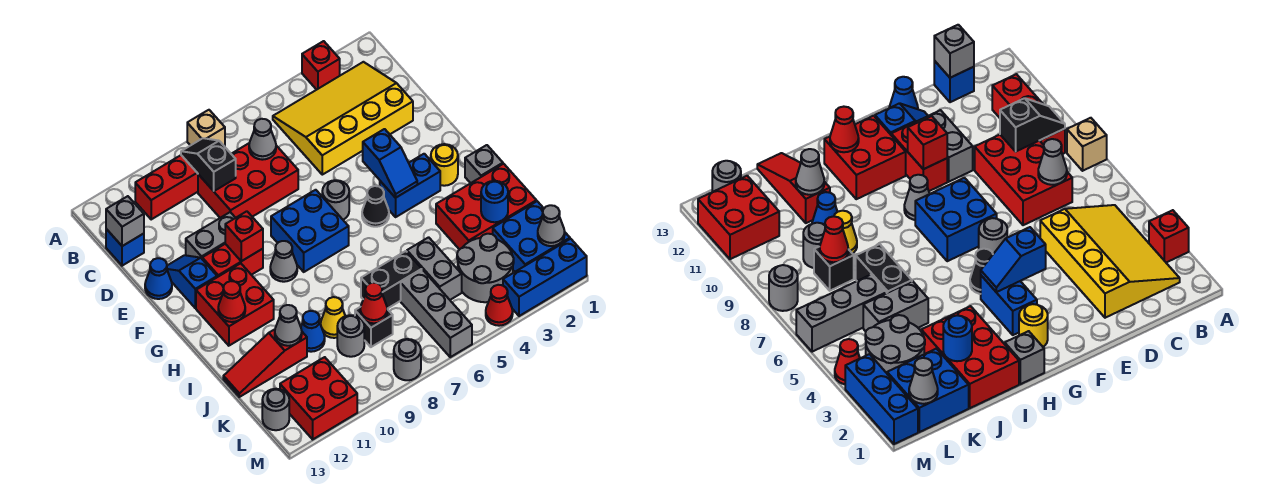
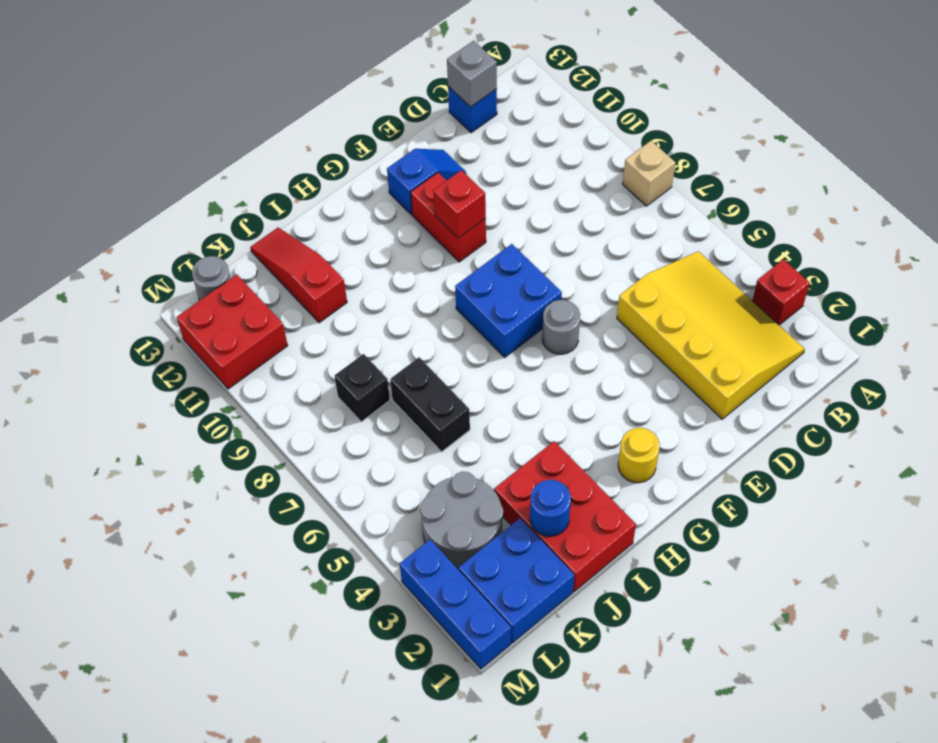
none -> red 1x3 brick [135,155,198,219]
none -> red 2x3 brick [198,143,298,218]
none -> grey 1x2 brick [186,212,235,258]
none -> blue 1x1 cone [145,258,172,299]

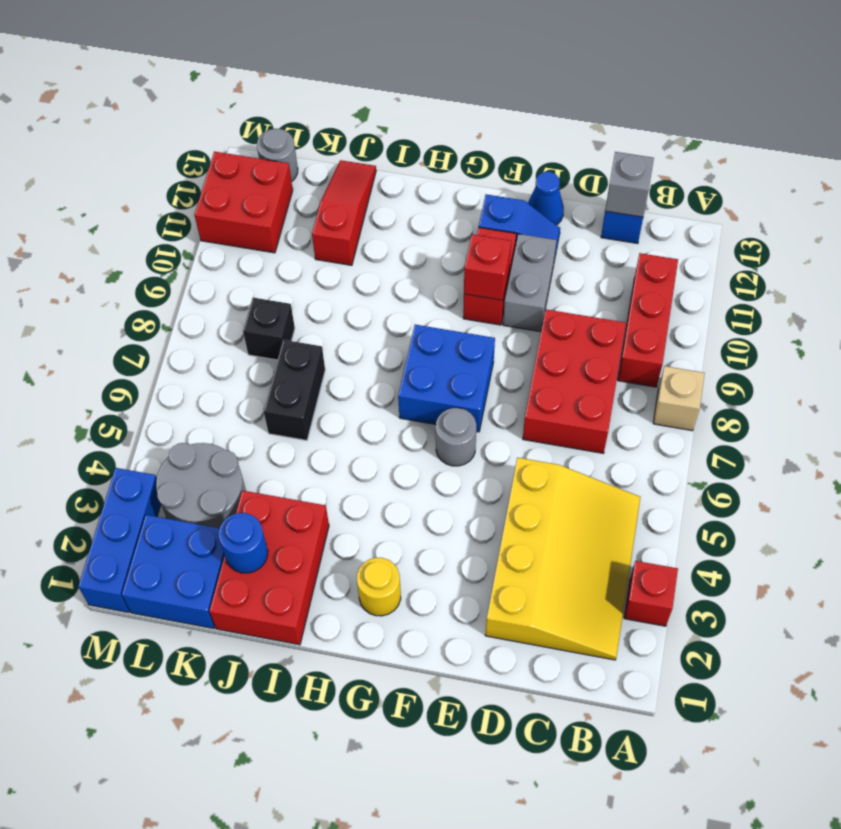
none -> blue 1x2 brick [380,154,440,217]
none -> black 1x1 cone [362,186,389,227]
none -> grey 1x1 cone [270,241,297,282]
none -> red 2x2 brick [196,263,274,346]

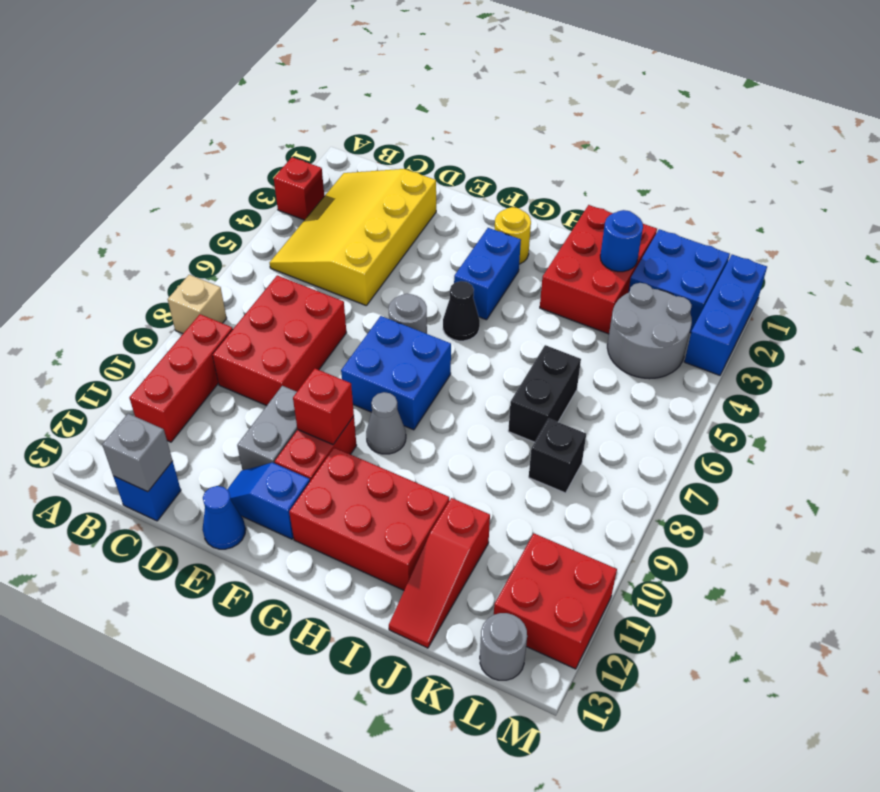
red 2x3 brick [289,448,449,590] -> red 2x2 brick [196,263,274,346]
none -> grey 1x1 brick [465,145,503,183]
none -> grey 1x2 brick [407,237,462,300]
none -> yellow 1x1 cone [321,297,345,338]
none -> blue 1x1 cone [301,311,325,352]

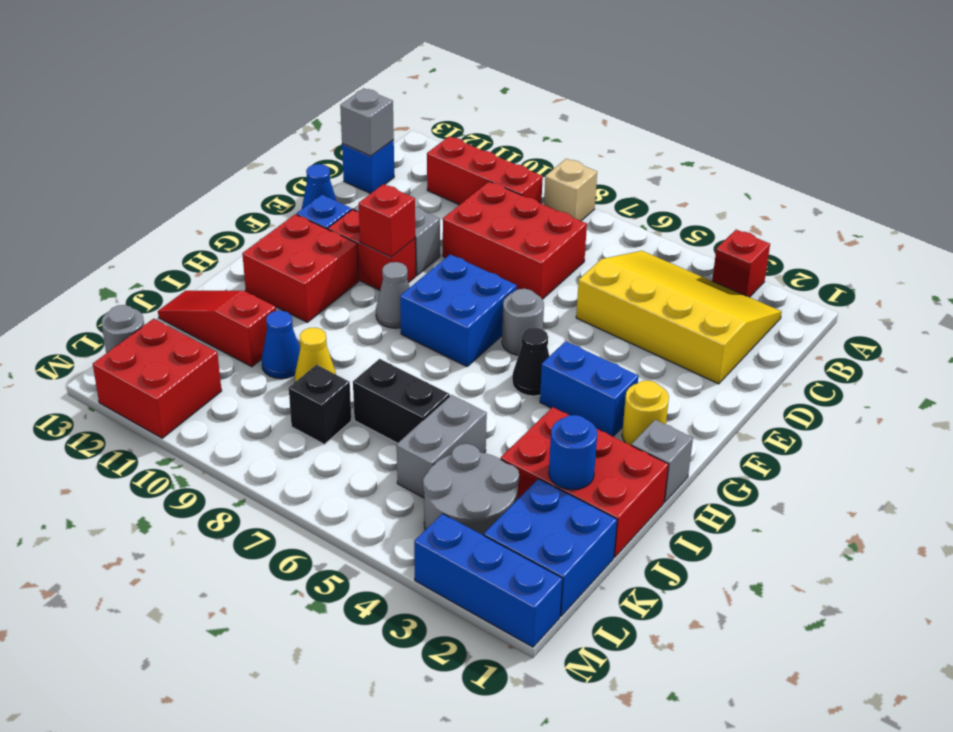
none -> grey 1x3 brick [401,270,472,357]
none -> grey 1x1 round brick [337,315,364,357]
none -> red 1x1 cone [486,285,513,326]
none -> grey 1x1 round brick [394,339,421,380]

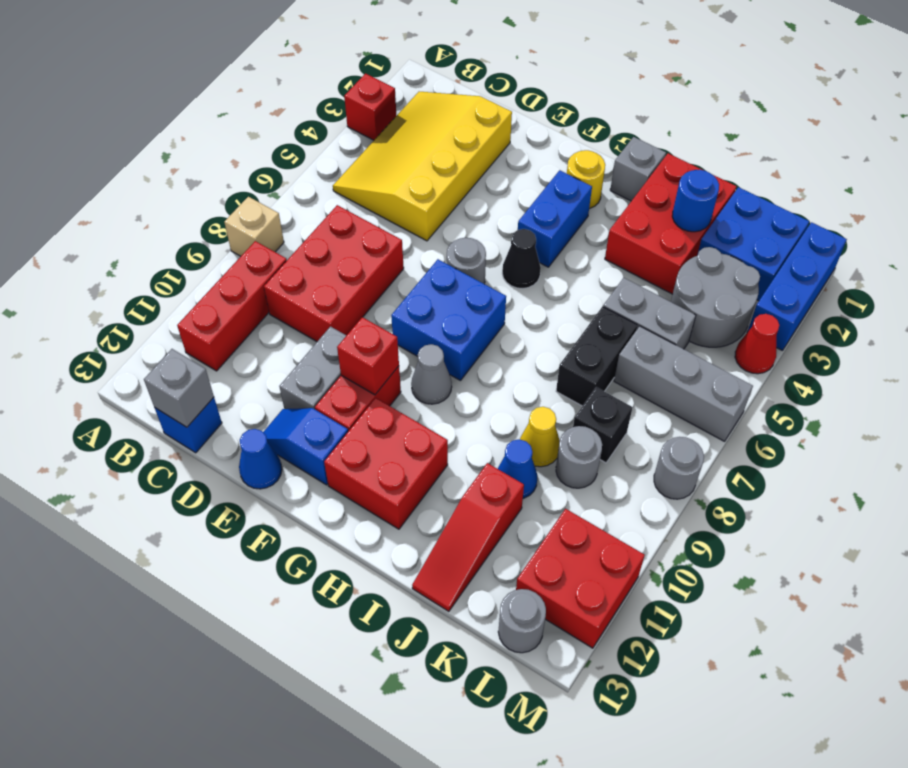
none -> black 1x2 slope [181,138,236,191]
none -> grey 1x1 cone [249,119,276,160]
none -> blue 1x2 slope [363,129,417,198]
none -> red 1x1 cone [218,281,245,322]

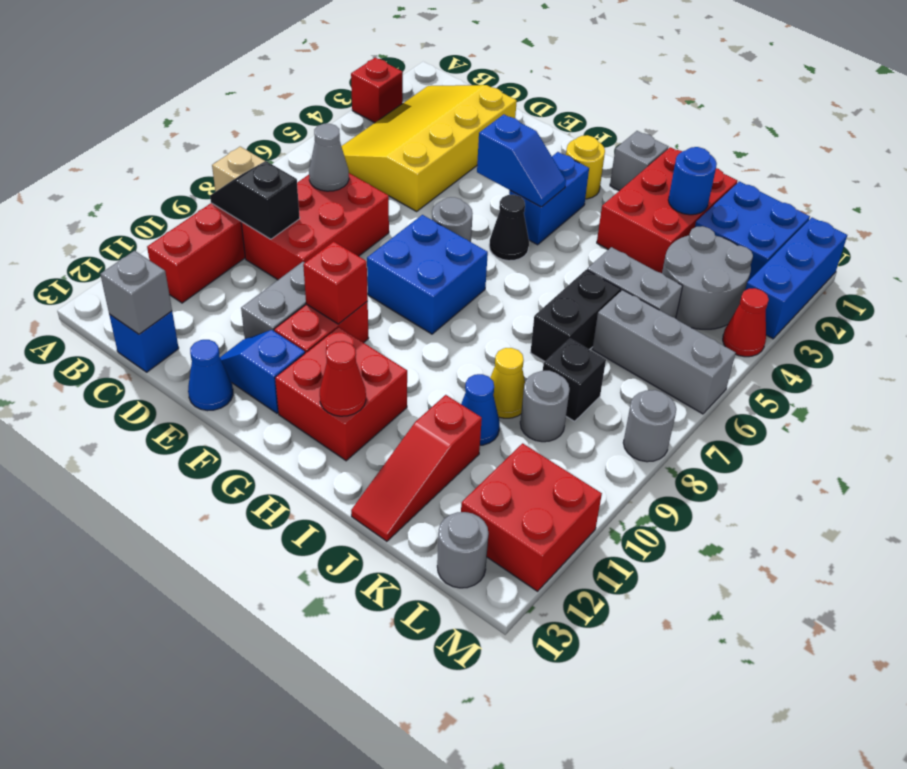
none -> grey 1x1 cone [270,241,297,282]
none -> grey 1x1 cone [275,305,302,346]
none -> red 1x1 cone [360,283,387,323]
none -> grey 1x1 cone [538,205,565,246]

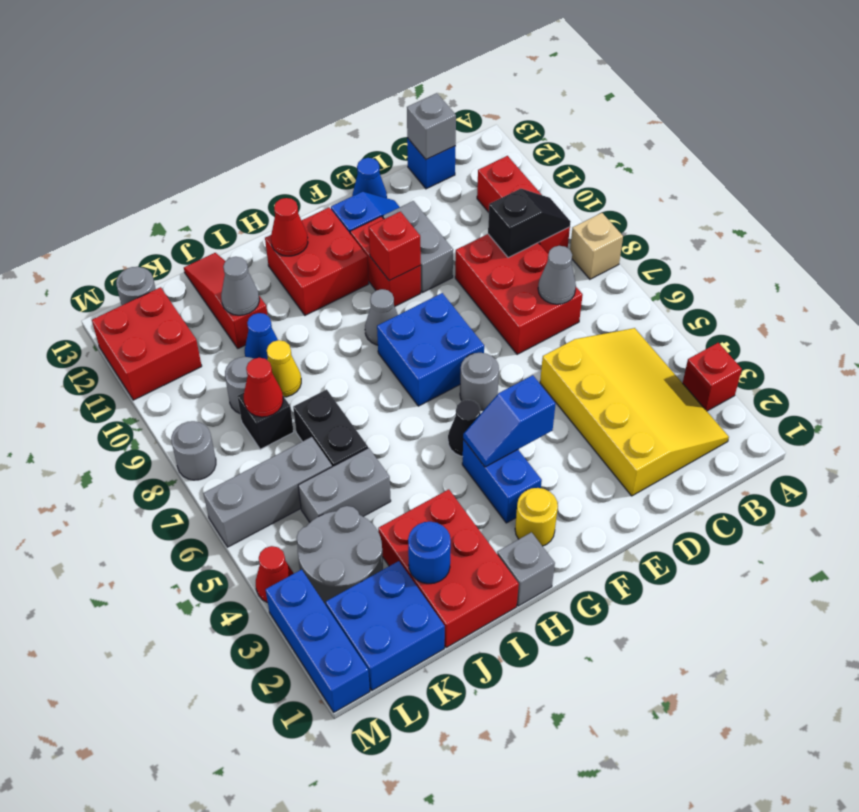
none -> grey 1x1 cone [538,205,565,246]

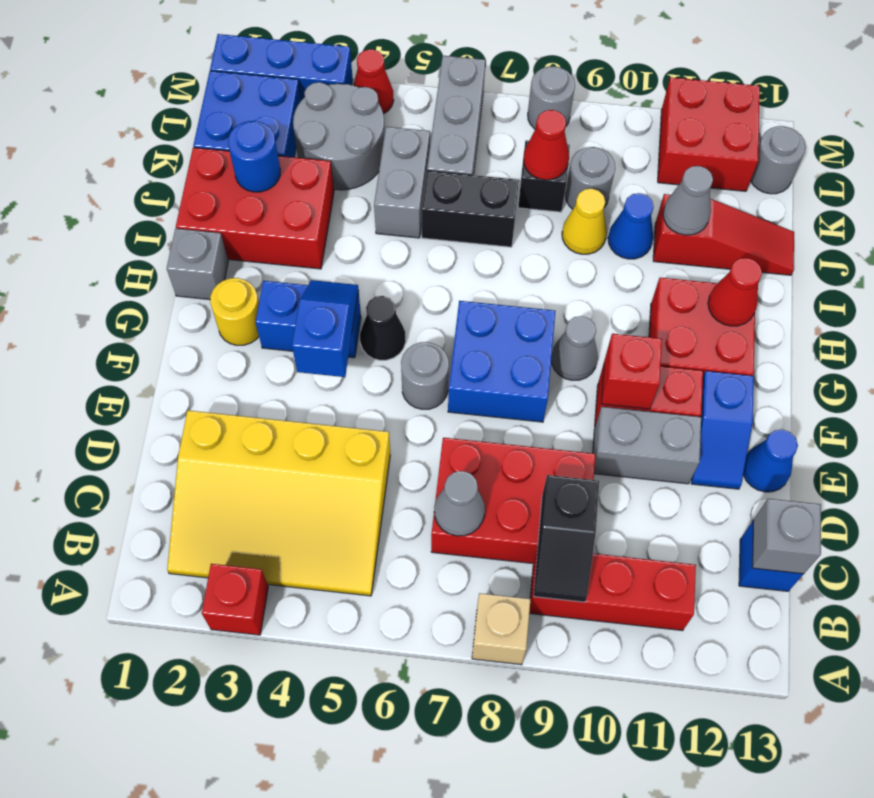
none -> grey 1x1 cone [538,205,565,246]

